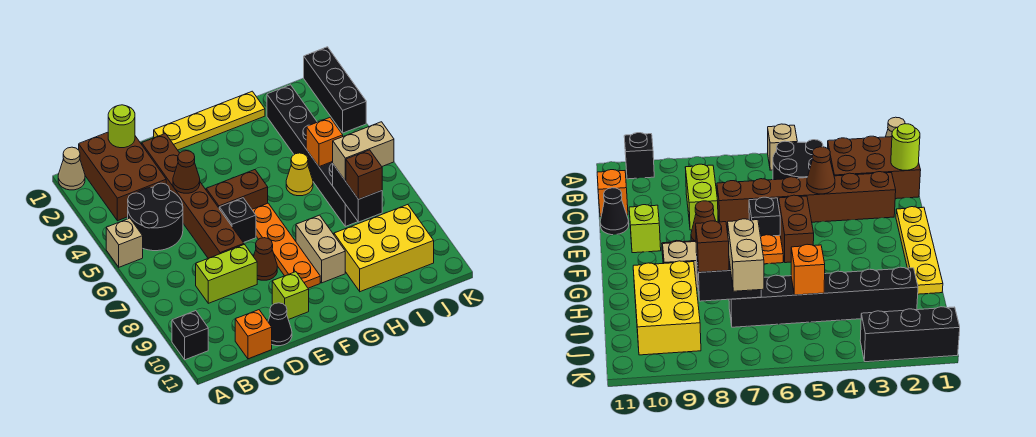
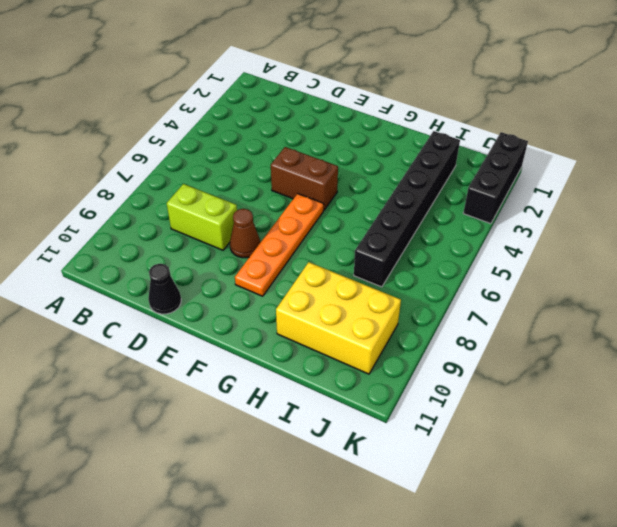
none -> tan 1x1 cone [58,147,85,190]
none -> tan 1x1 brick [106,218,143,267]
none -> black 1x1 brick [172,311,208,360]

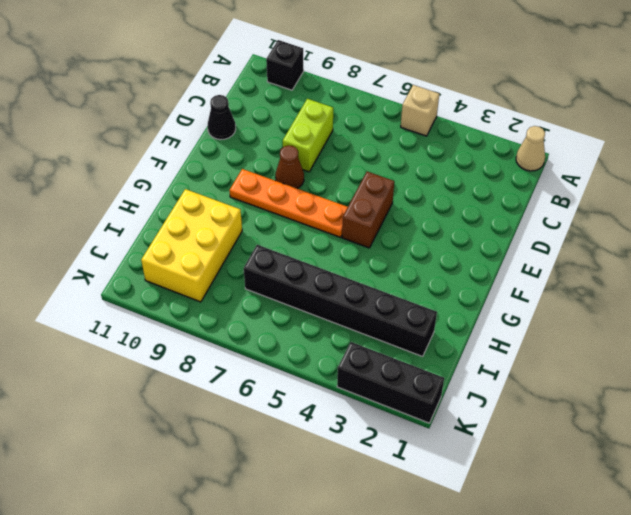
none -> brown 2x3 brick [79,132,166,221]
none -> black 2x2 round brick [128,183,183,251]
none -> orange 1x1 brick [235,310,272,359]

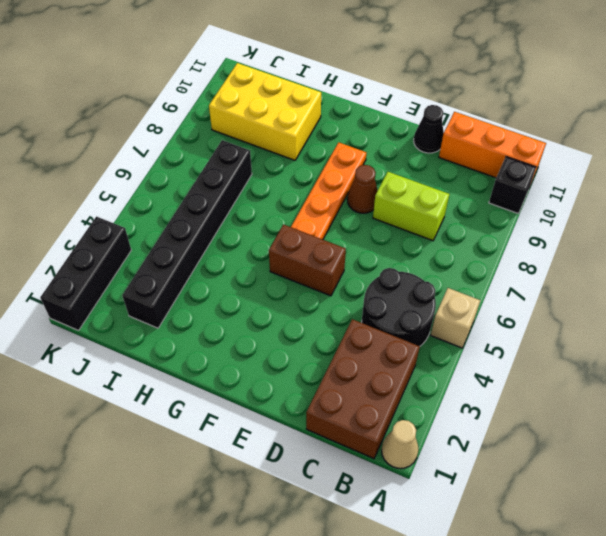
orange 1x3 brick [439,112,546,185] -> orange 1x1 brick [235,310,272,359]
none -> brown 1x6 brick [142,133,244,258]
none -> yellow 1x4 plate [154,91,265,150]
none -> black 1x1 brick [219,198,256,243]

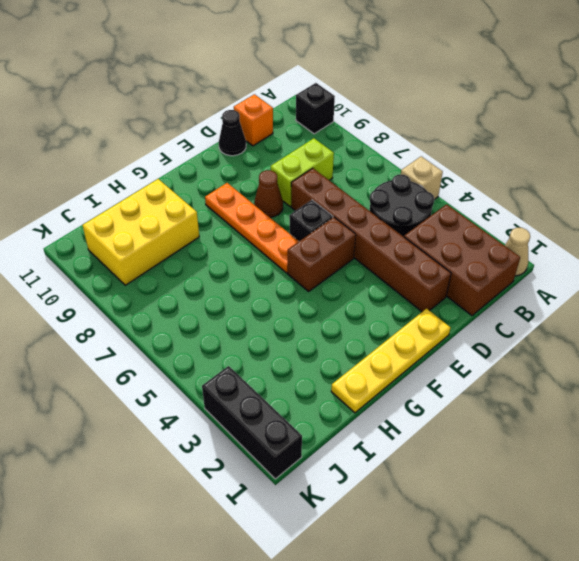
none -> lime 1x1 brick [272,272,309,320]
none -> tan 1x2 brick [296,215,345,283]
none -> yellow 1x1 cone [286,153,313,196]

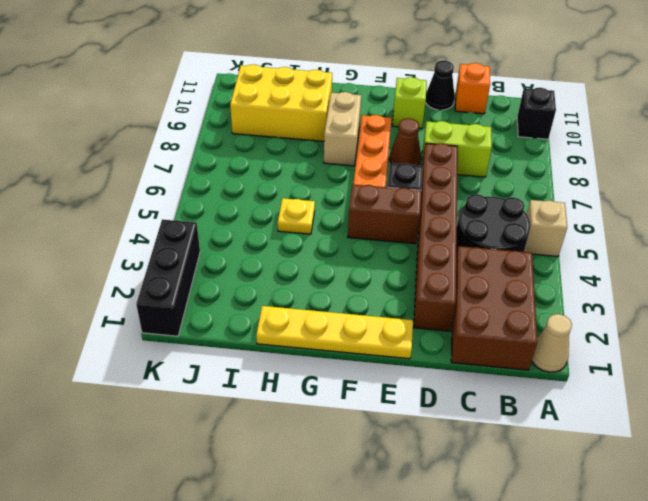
yellow 1x1 plate [278,198,315,234] -> yellow 1x1 cone [286,153,313,196]
none -> black 1x6 brick [267,85,358,226]
none -> lime 1x1 round brick [108,105,135,148]
none -> brown 1x1 cone [173,151,200,193]

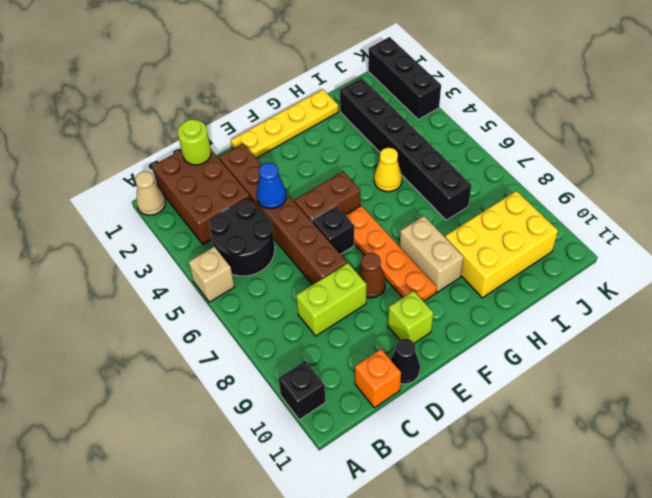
blue 1x1 cone [257,163,286,209] -> brown 1x1 cone [173,151,200,193]
none -> orange 1x1 brick [306,118,343,167]
none -> black 1x2 brick [333,164,382,222]
none -> tan 1x2 brick [333,122,394,181]

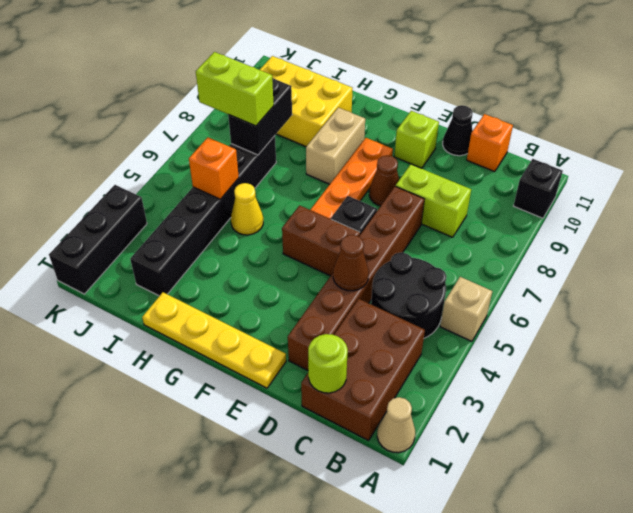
lime 1x2 brick [196,52,274,126] -> tan 1x2 brick [333,122,394,181]
none -> brown 1x1 brick [346,150,382,199]

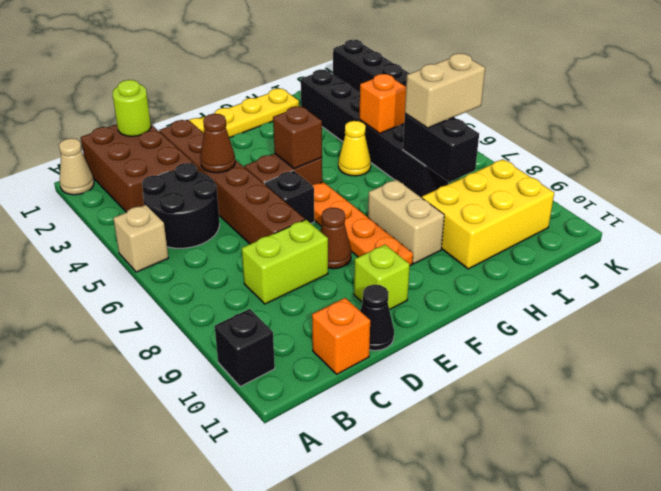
brown 1x1 brick [273,106,322,169] -> brown 1x1 brick moved to [346,150,382,199]

